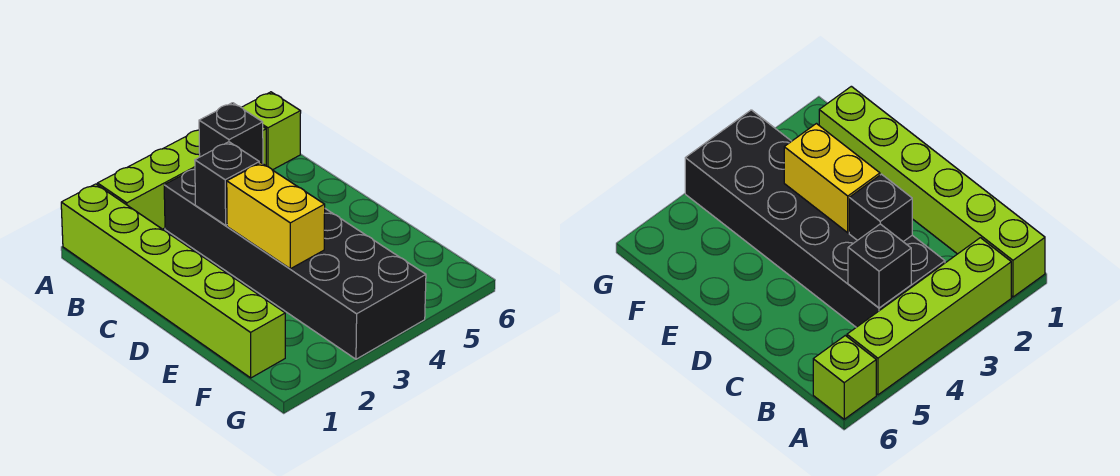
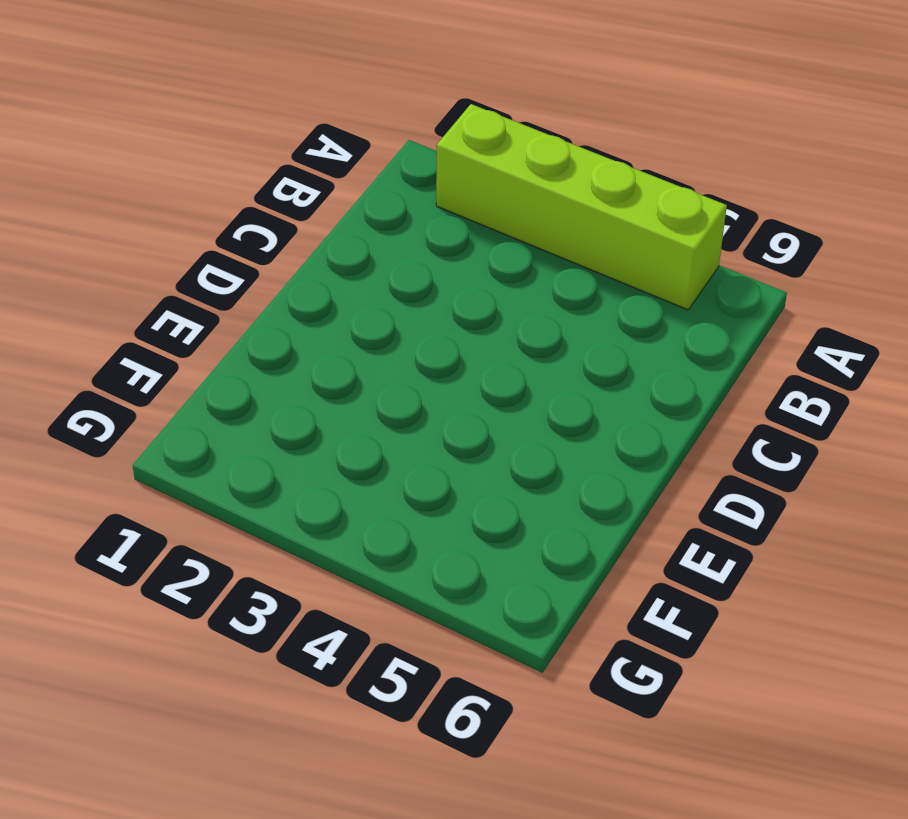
none -> lime 1x6 brick [61,184,285,378]
none -> lime 1x1 brick [242,92,301,170]

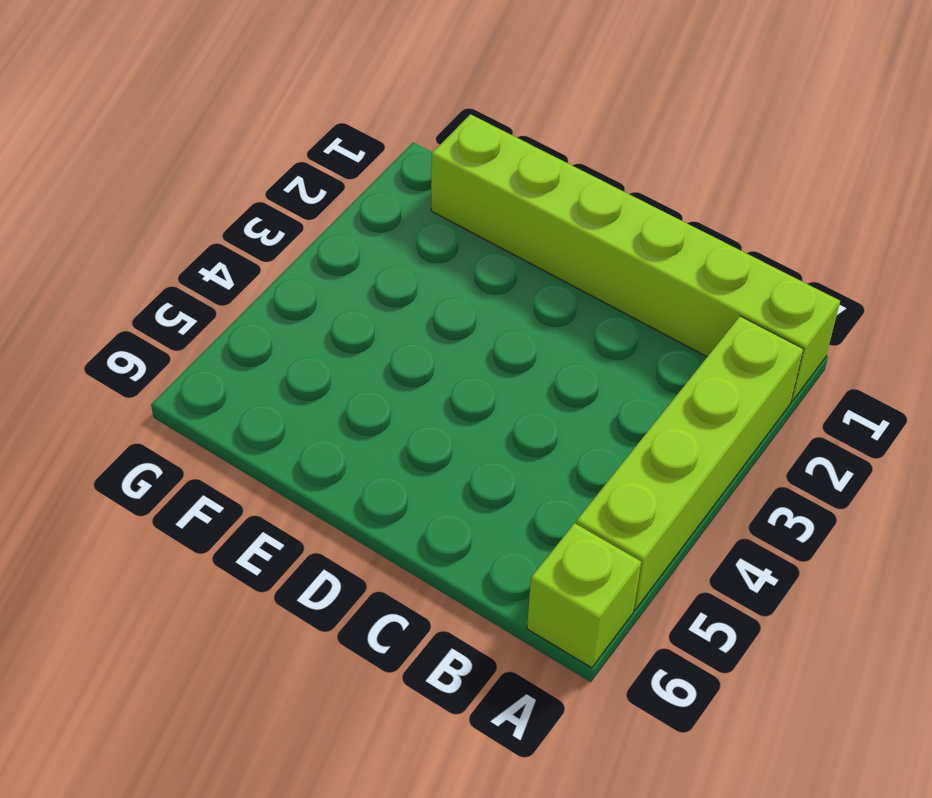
none -> black 2x6 brick [164,169,426,359]
none -> black 1x1 brick [199,103,263,164]

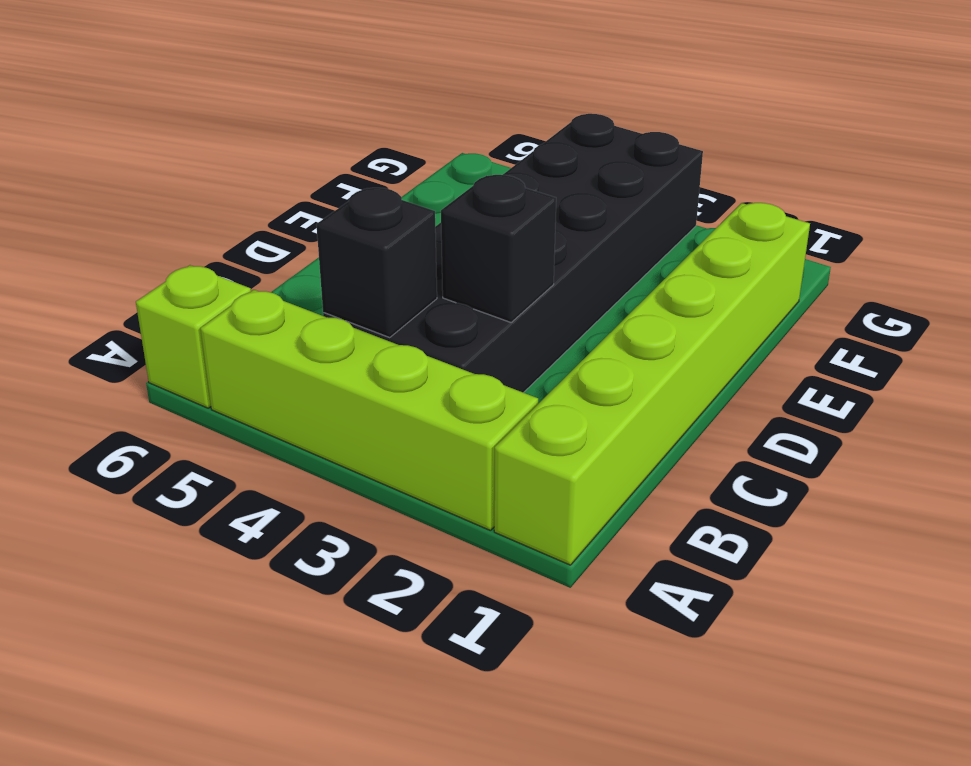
none -> yellow 1x2 brick [227,163,325,269]

